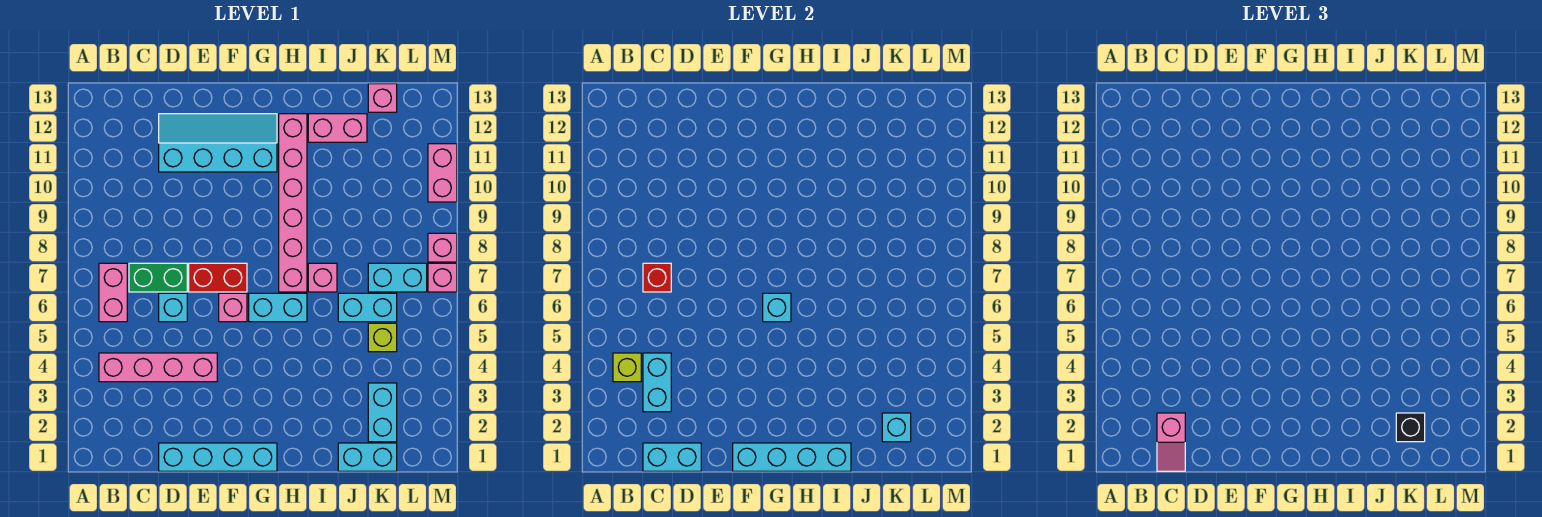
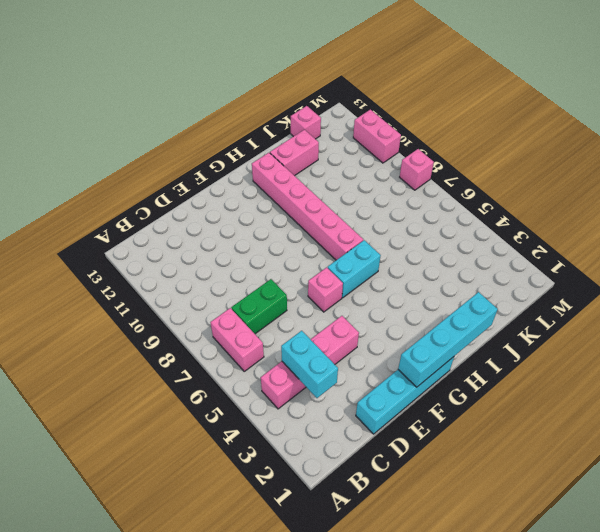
none -> cyan 1x1 brick [159,293,187,322]
none -> cyan 2x4 slope [159,114,277,172]
none -> red 1x2 brick [189,263,247,292]
none -> pink 1x1 brick [308,263,337,292]

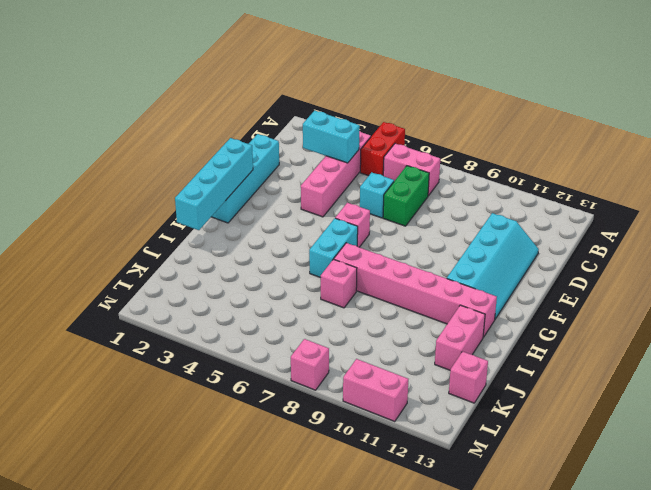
red 1x2 brick [360,122,405,176] -> red 1x2 brick moved to [189,263,247,292]
none -> cyan 1x2 brick [338,443,397,471]
none -> cyan 1x2 brick [338,293,397,322]
none -> cyan 1x2 brick [368,383,397,442]
none -> lime 1x1 brick [368,323,397,352]

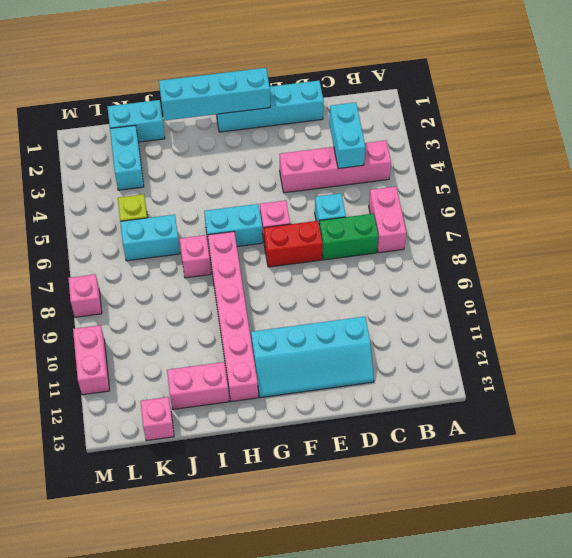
none -> cyan 1x2 brick [368,263,427,292]
none -> pink 1x1 brick [428,263,457,292]
none -> lime 1x1 brick [613,353,641,382]
none -> cyan 1x2 brick [643,443,701,471]

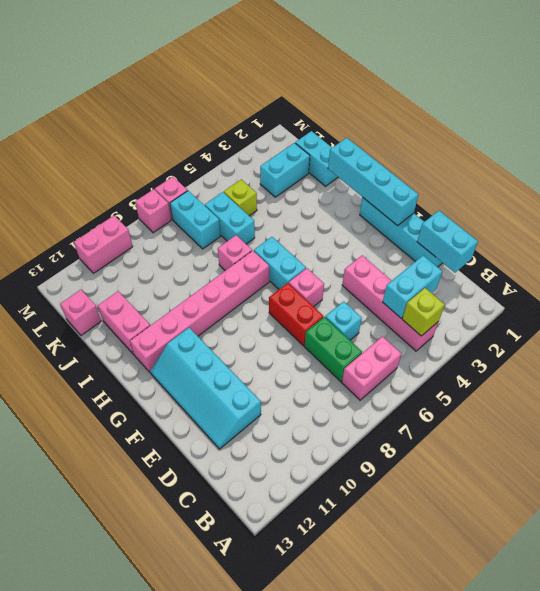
none -> red 1x1 brick [643,263,671,292]
none -> cyan 1x1 brick [763,293,791,322]
none -> cyan 1x1 brick [882,413,911,442]
none -> pink 1x2 slope [1157,413,1185,471]

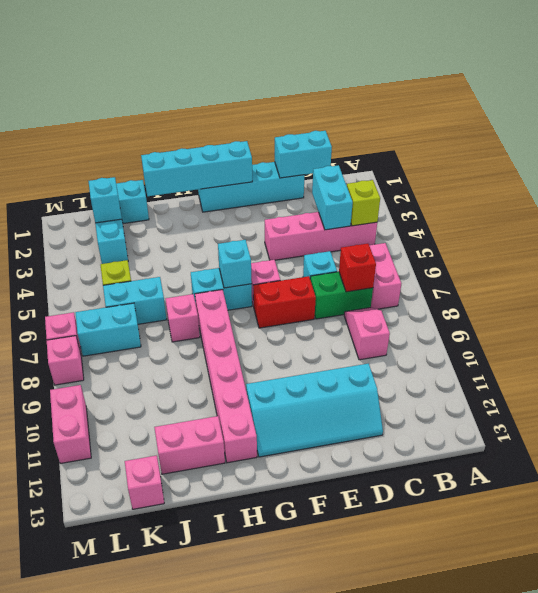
pink 1x2 slope [344,307,390,360] -> pink 1x2 slope moved to [1157,413,1185,471]
none -> black 1x1 brick [1396,413,1425,442]

